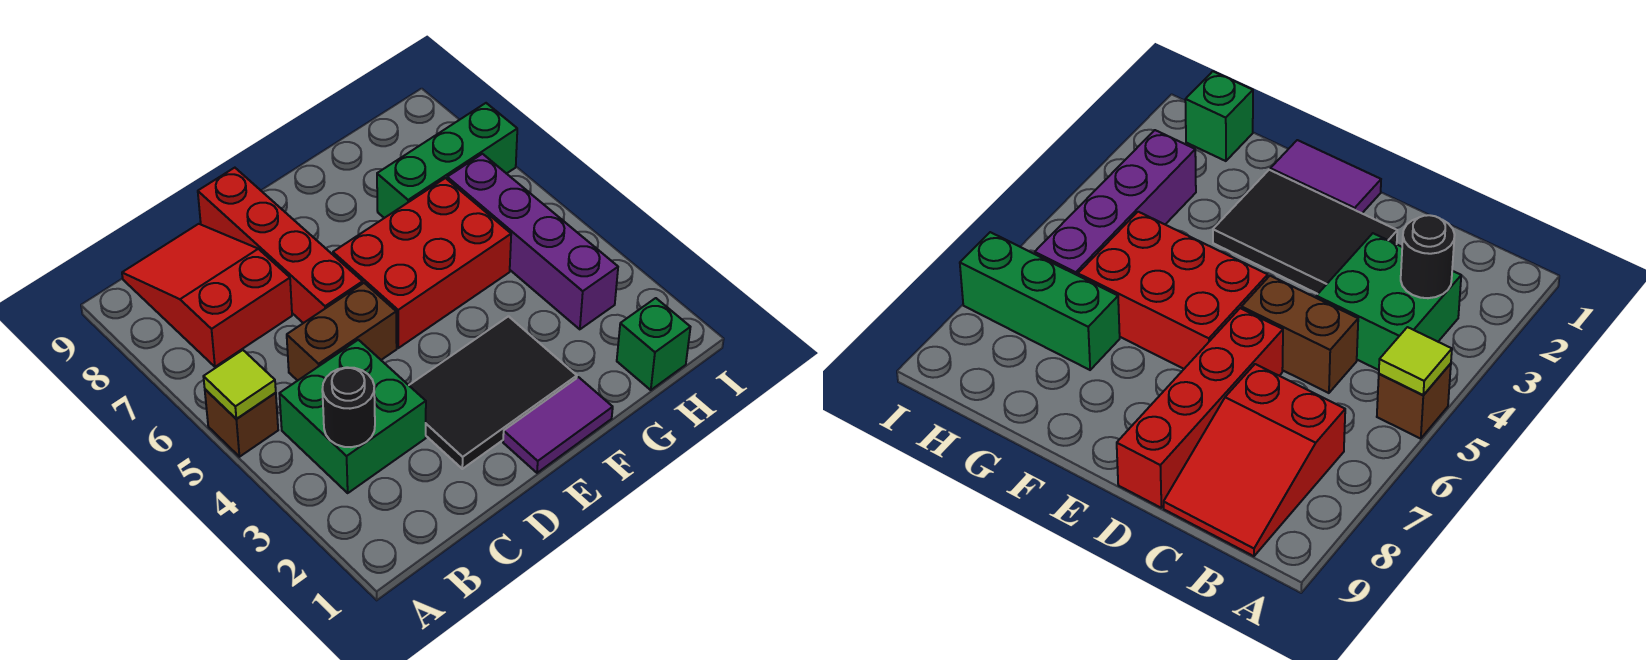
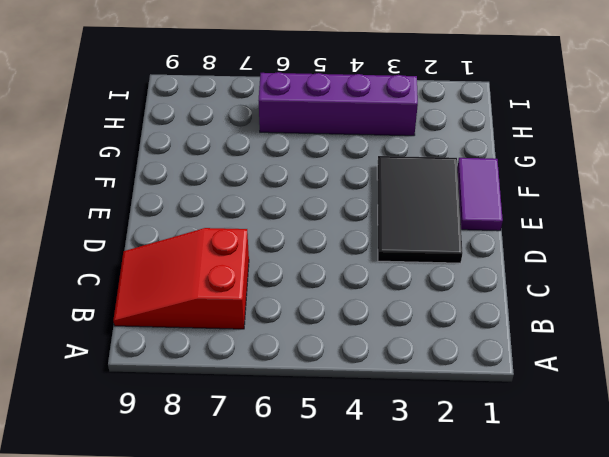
none -> brown 1x1 brick [205,389,278,457]
none -> green 2x2 brick [279,340,426,493]
none -> brown 1x2 brick [287,283,397,381]

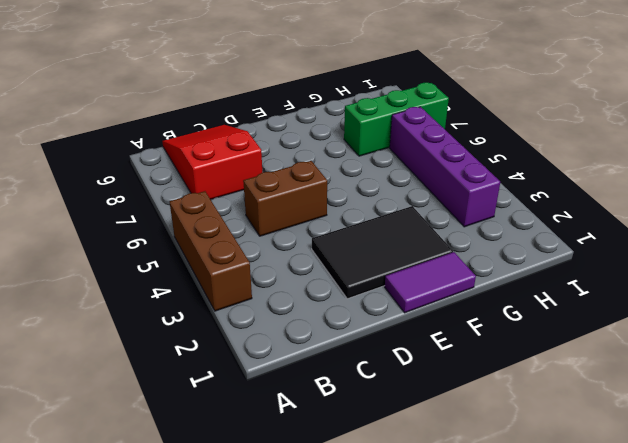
brown 1x3 brick [170,191,252,311] -> brown 1x1 brick [205,389,278,457]
none -> green 2x2 brick [279,340,426,493]
none -> red 1x4 brick [198,168,363,323]
none -> red 2x3 brick [333,178,511,348]

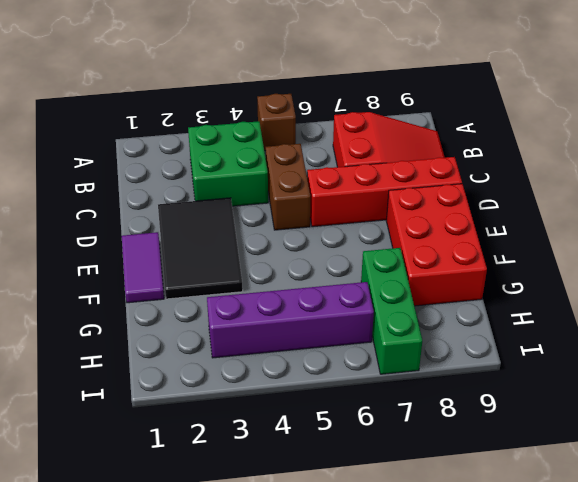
red 2x3 brick [387,184,487,306] -> red 2x3 brick moved to [333,178,511,348]
none -> green 1x1 brick [617,298,690,390]
none -> lime 1x1 tile [203,350,276,419]
none -> black 1x1 round brick [322,367,375,447]

